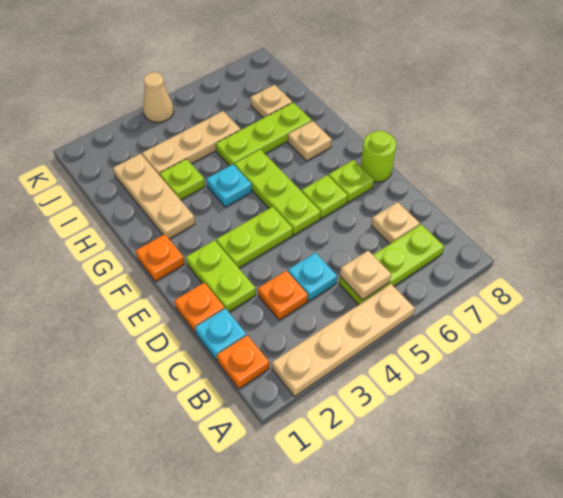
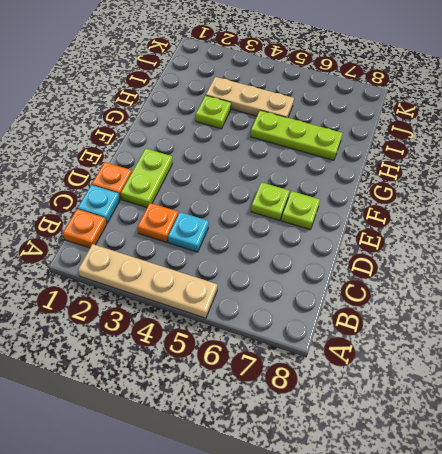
none -> lime 1x3 plate [339,224,444,305]
none -> tan 1x1 plate [371,202,420,244]
none -> lime 1x2 plate [216,207,293,268]

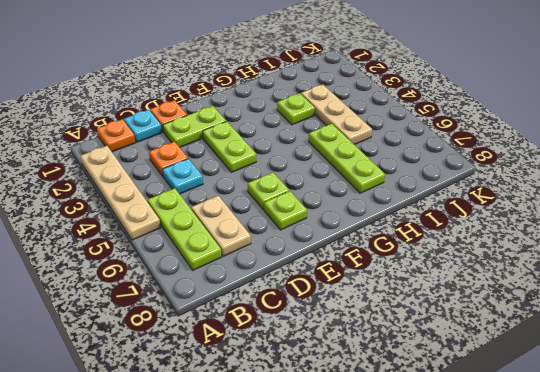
tan 1x2 plate [191,196,251,257] -> tan 1x1 plate [371,202,420,244]
none -> lime 1x3 plate [234,149,321,235]
none -> lime 1x1 round brick [361,131,396,182]
none -> orange 1x1 plate [136,234,185,281]

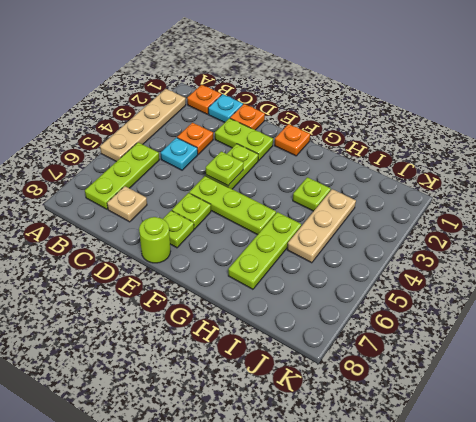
lime 1x1 plate [206,151,244,186] -> none
none -> tan 1x3 plate [113,154,195,239]
none -> cyan 1x1 plate [206,164,252,207]
none -> tan 1x1 plate [288,121,332,161]

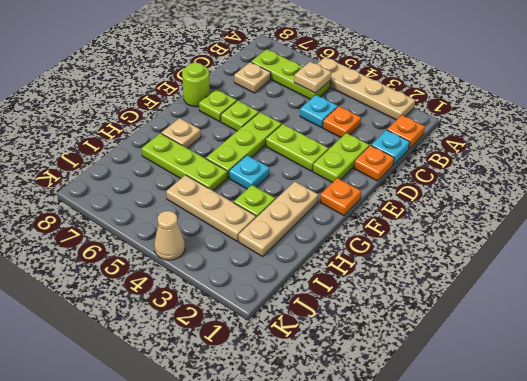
none -> tan 1x1 plate [250,85,292,118]

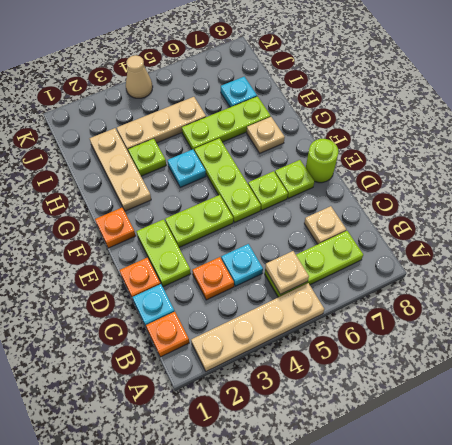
cyan 1x1 plate [221,77,257,107] -> tan 1x1 plate [250,85,292,118]

